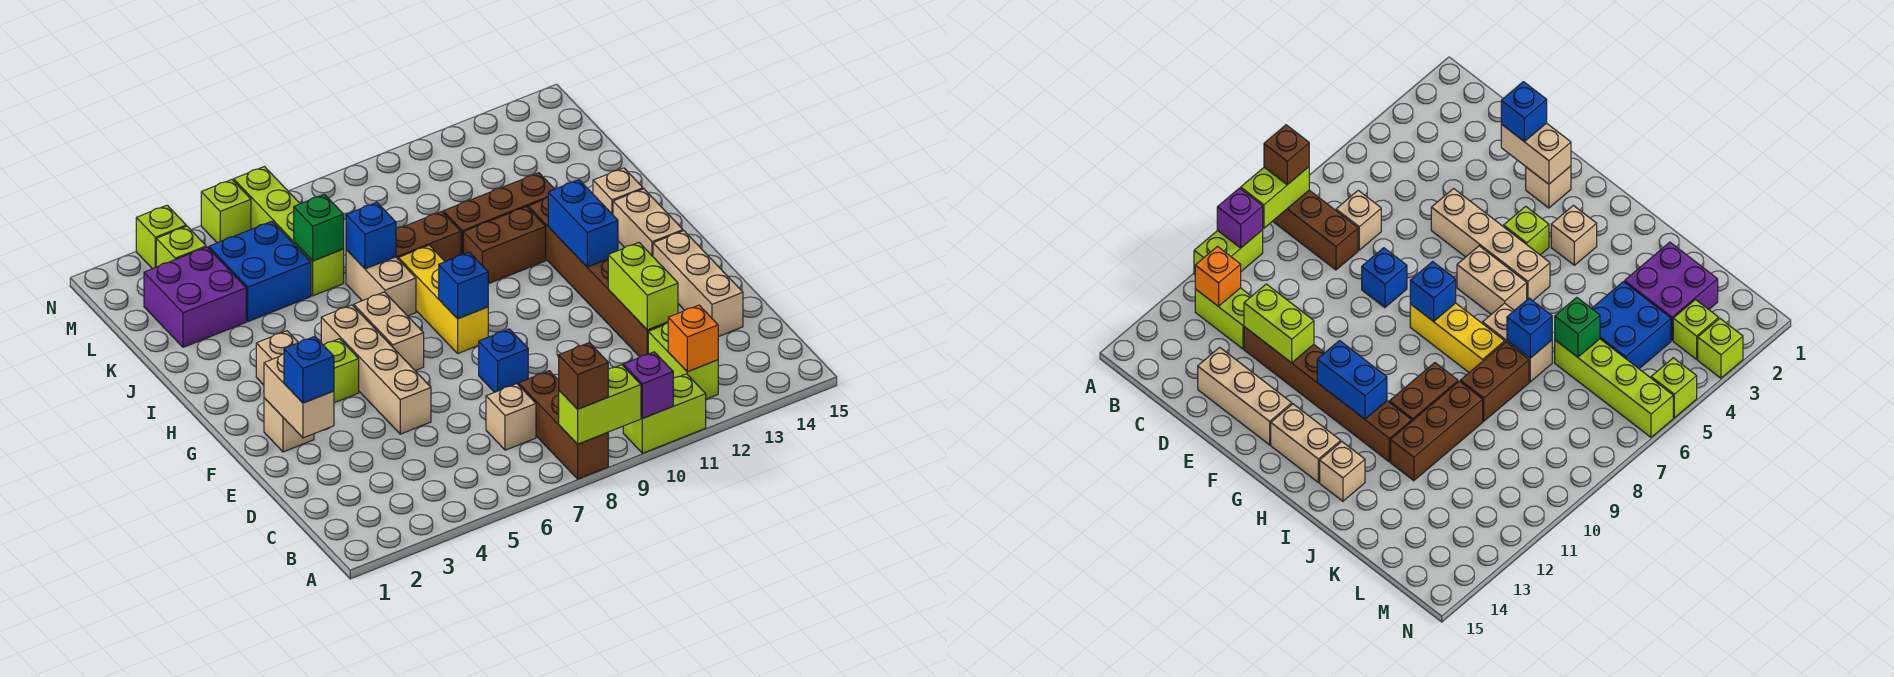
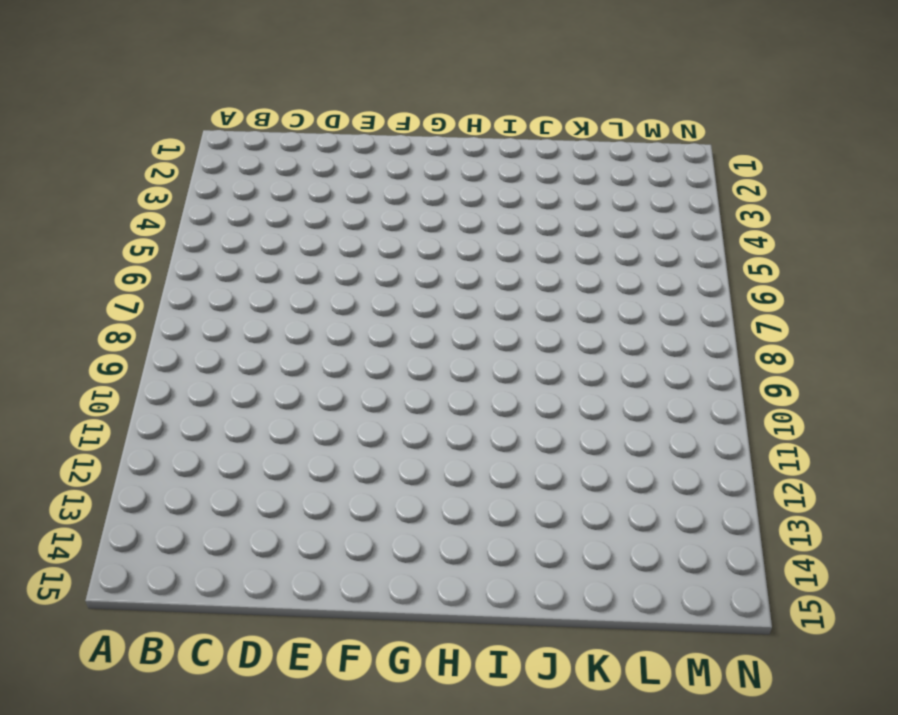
none -> brown 1x3 brick [519,371,608,479]
none -> lime 1x2 brick [623,374,706,453]
none -> lime 1x2 brick [648,323,718,399]
none -> tan 1x1 brick [486,384,536,450]

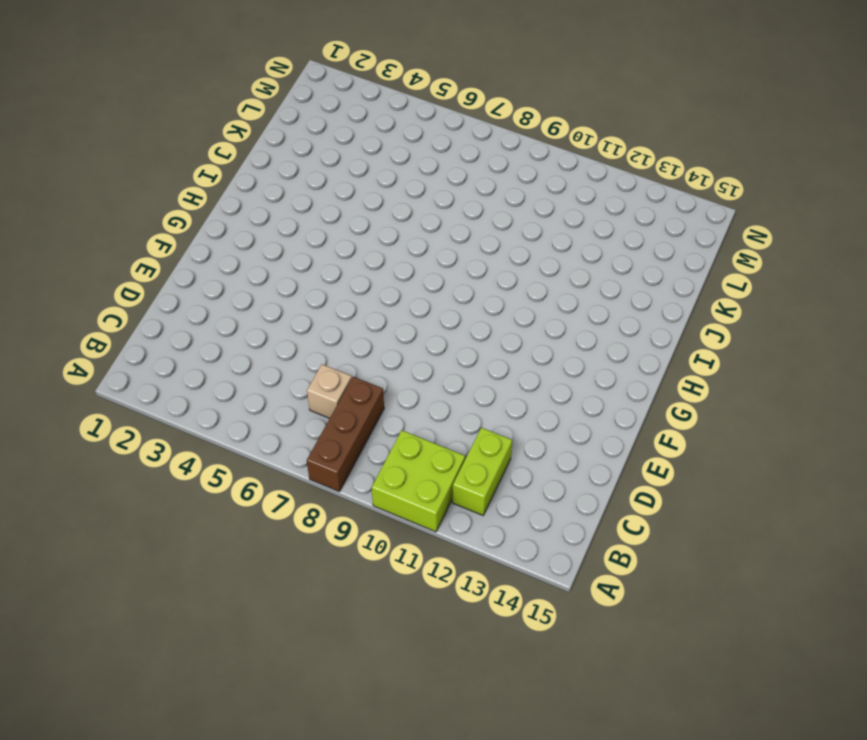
lime 2x2 brick [372,430,465,532] -> lime 1x2 brick [623,374,706,453]
none -> brown 1x6 brick [528,197,668,357]
none -> tan 1x3 brick [653,231,743,337]
none -> tan 1x4 brick [321,305,431,434]
none -> blue 1x1 brick [479,329,528,392]

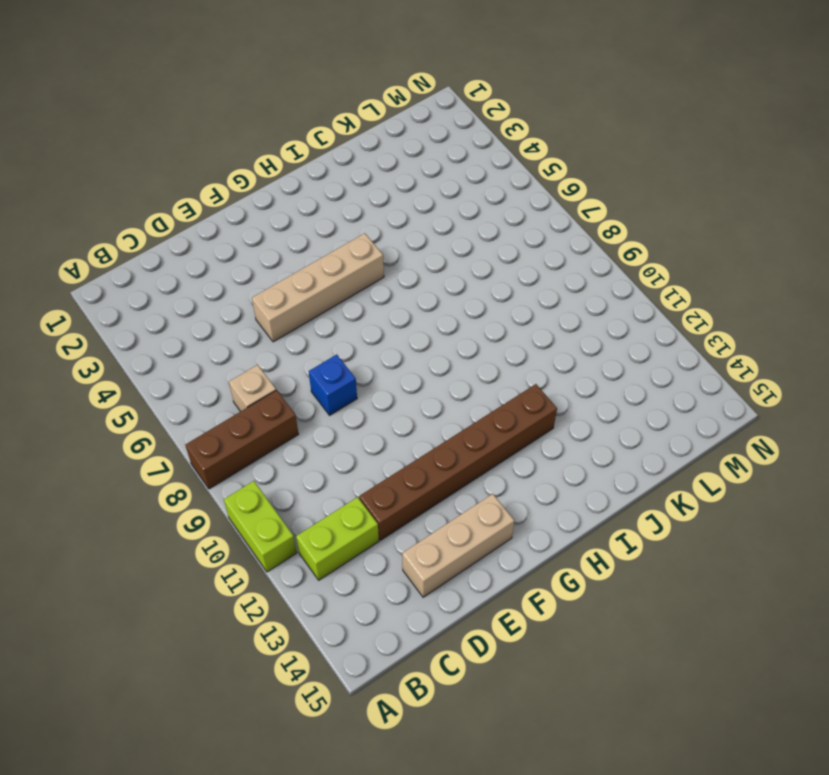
none -> tan 1x1 brick [264,398,314,452]
none -> lime 1x1 brick [324,339,359,403]
none -> tan 1x2 brick [354,292,424,371]
none -> yellow 1x3 brick [399,245,488,353]

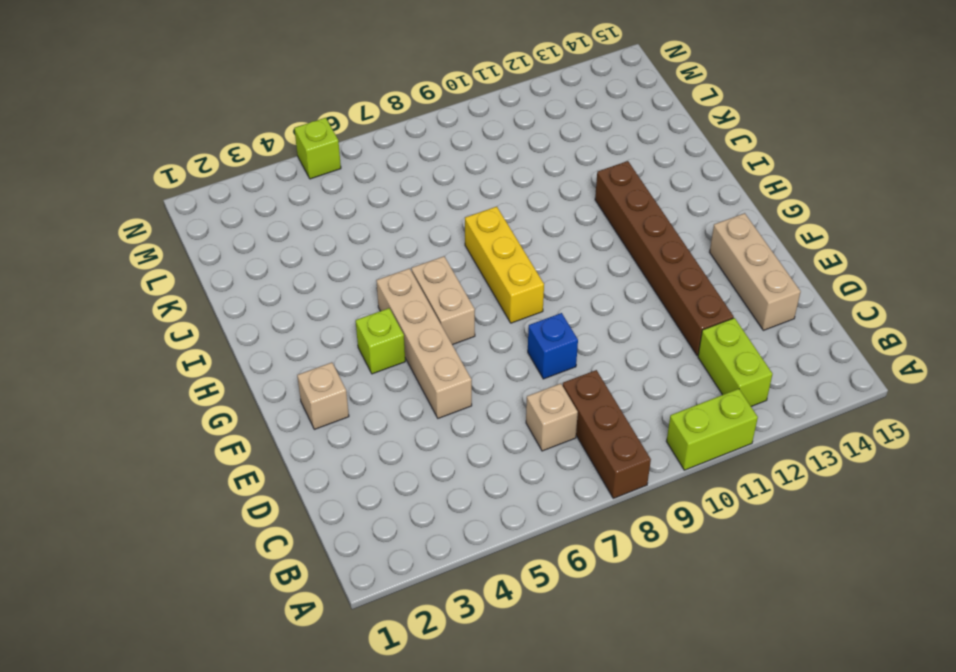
none -> tan 1x2 brick [613,189,683,256]
none -> tan 1x1 brick [256,331,299,385]
none -> tan 1x2 brick [346,250,416,316]
none -> brown 1x2 brick [463,207,546,284]

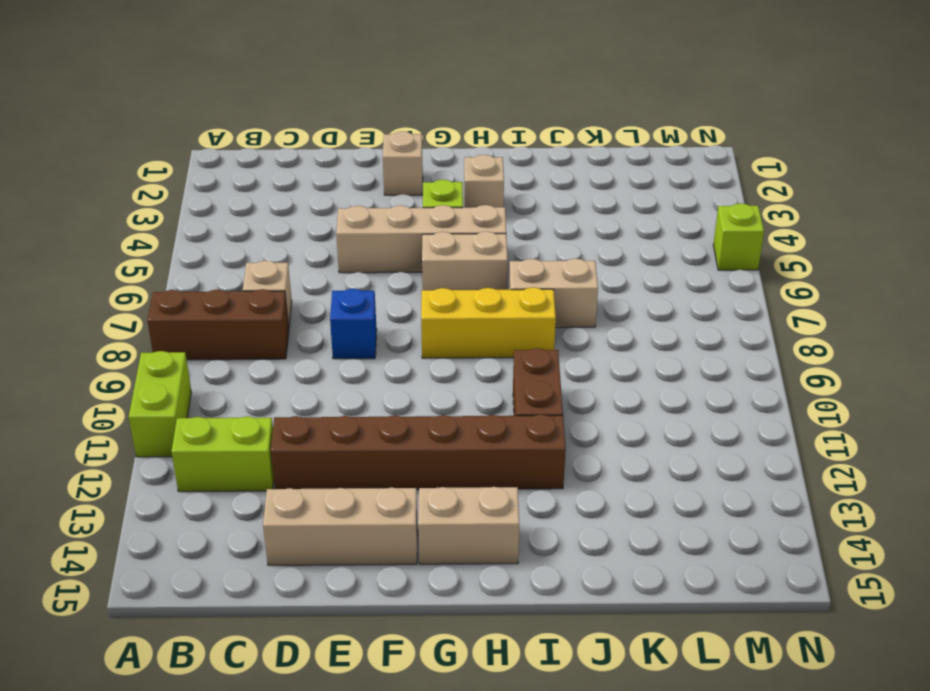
none -> tan 1x1 brick [593,168,643,214]
none -> brown 1x2 brick [396,212,461,262]
none -> brown 1x3 brick [443,173,554,255]
none -> purple 2x2 brick [144,247,246,347]

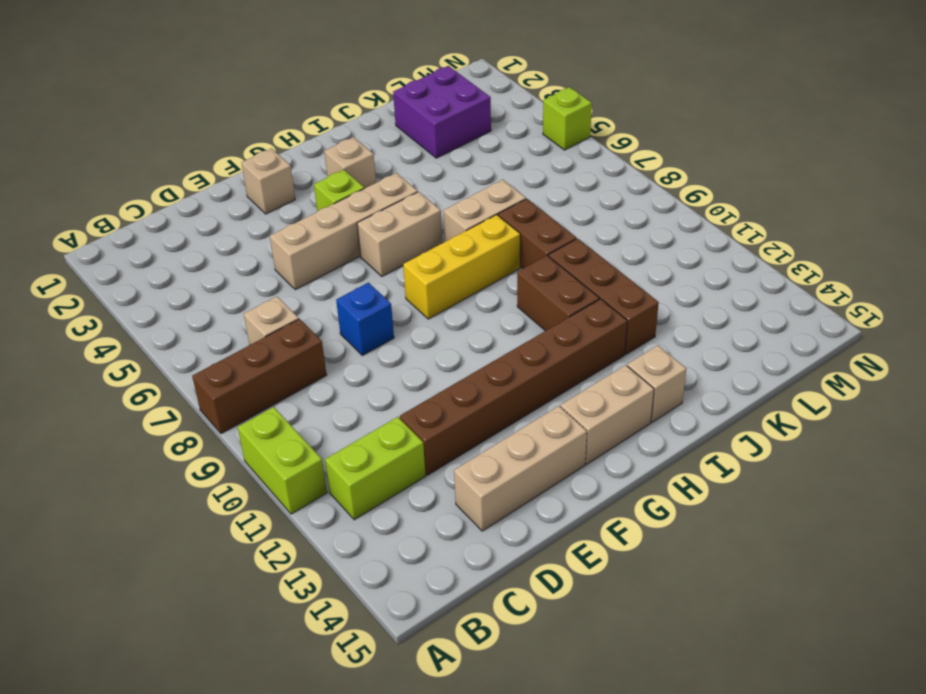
none -> blue 2x2 brick [209,221,311,322]
none -> lime 1x4 brick [234,167,344,296]
none -> lime 1x1 brick [156,226,206,267]
none -> lime 1x1 brick [136,205,186,269]

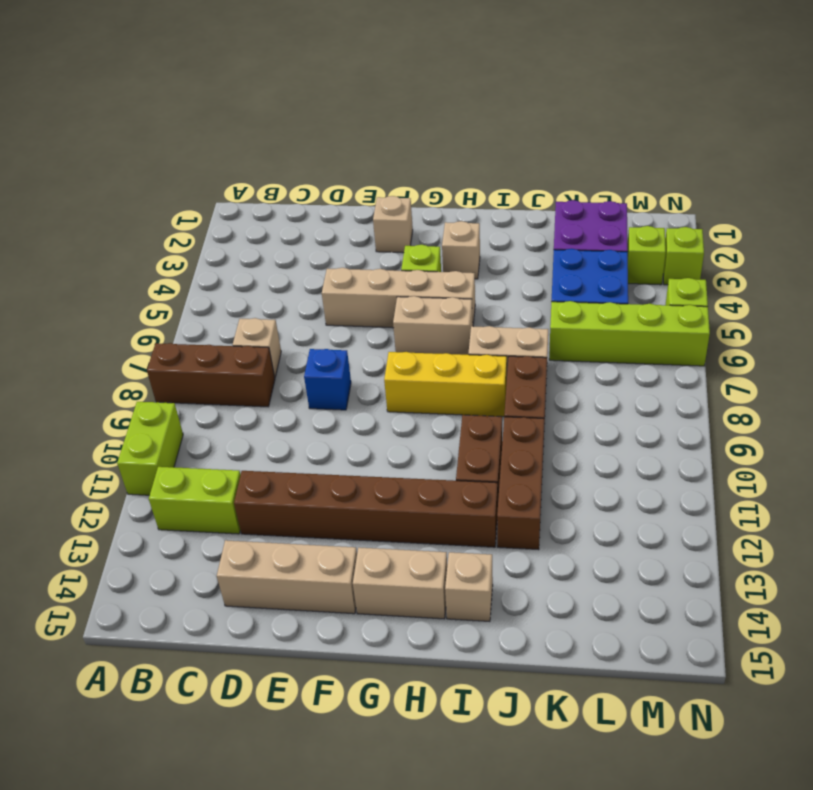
none -> lime 1x2 brick [559,365,641,444]
none -> purple 1x1 brick [623,352,673,419]
none -> orange 1x1 brick [668,305,718,372]
none -> lime 1x2 brick [608,243,678,330]

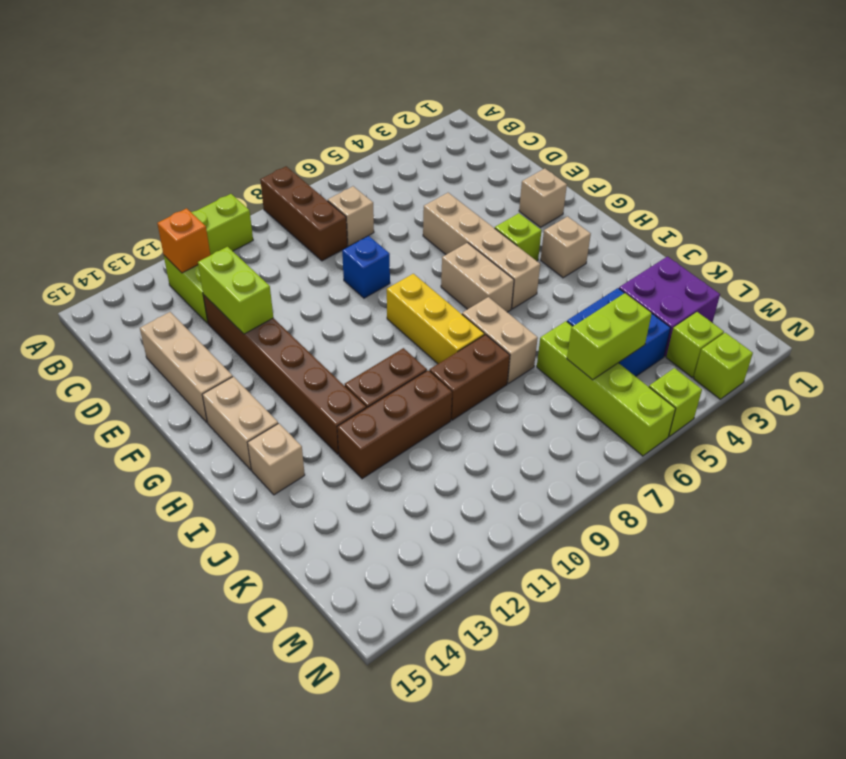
lime 1x2 brick [567,293,652,380] -> lime 1x2 brick moved to [559,365,641,444]
none -> purple 1x1 brick [623,352,673,419]
none -> tan 1x2 brick [264,354,334,438]
none -> blue 1x1 brick [439,252,488,319]
none -> blue 1x2 brick [548,180,618,267]

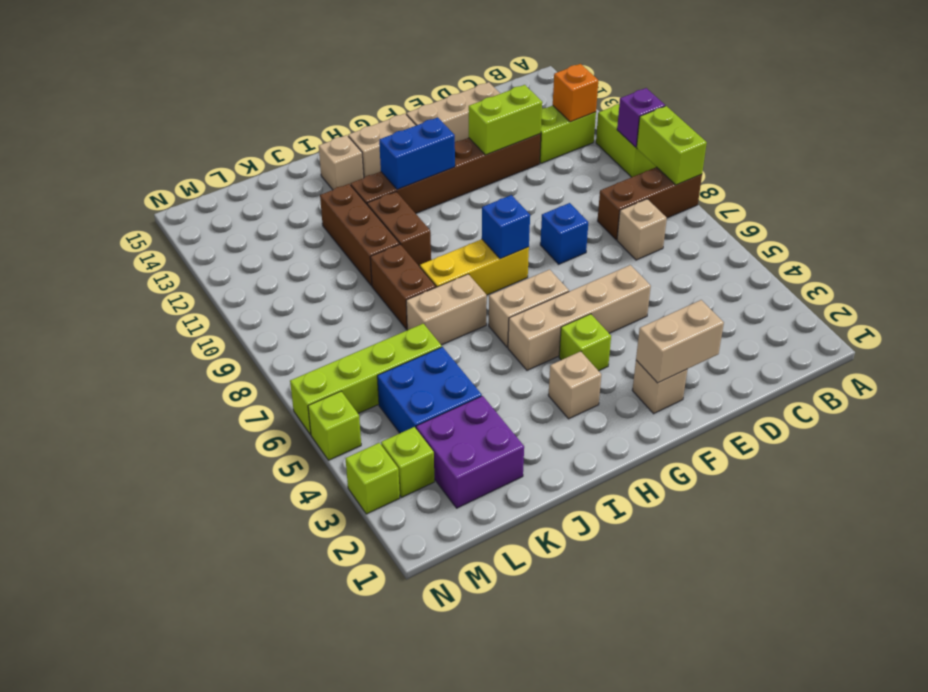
none -> blue 1x1 brick [346,202,396,269]
none -> green 1x1 brick [294,194,344,261]
none -> brown 1x1 brick [559,343,608,409]
none -> blue 1x1 brick [284,336,334,403]

